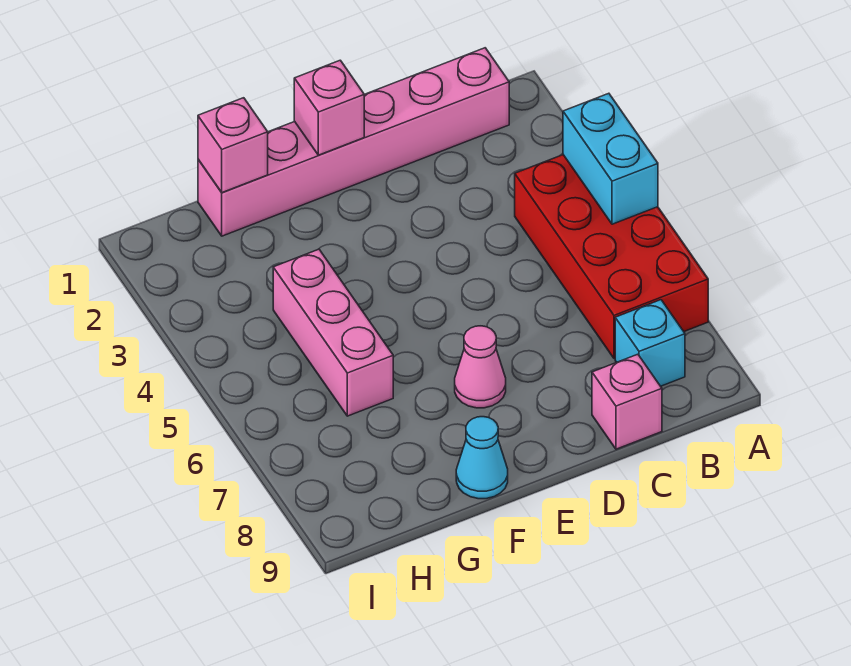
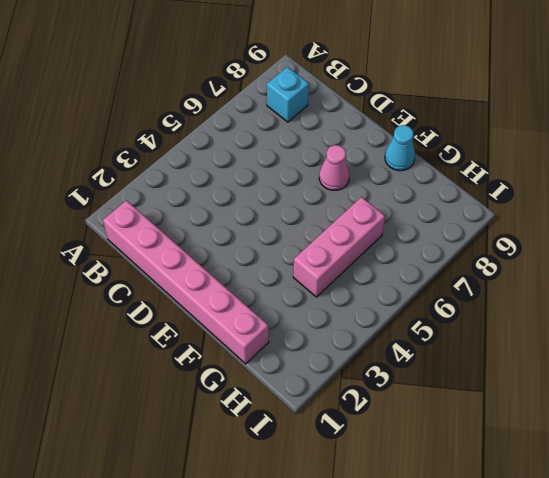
none -> red 2x4 brick [515,155,708,359]
none -> pink 1x1 brick [592,354,662,449]

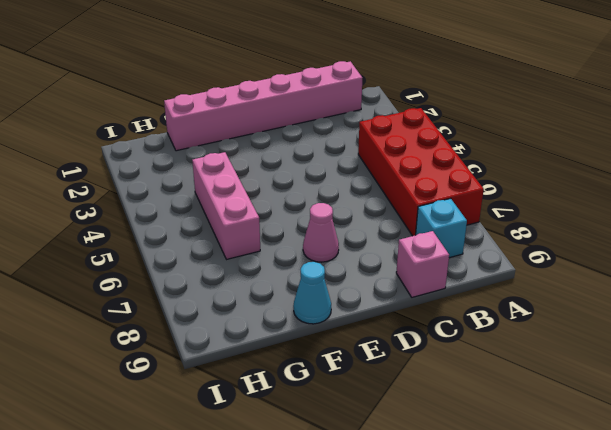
none -> cyan 1x2 brick [563,93,658,224]
none -> pink 1x1 brick [294,60,364,155]

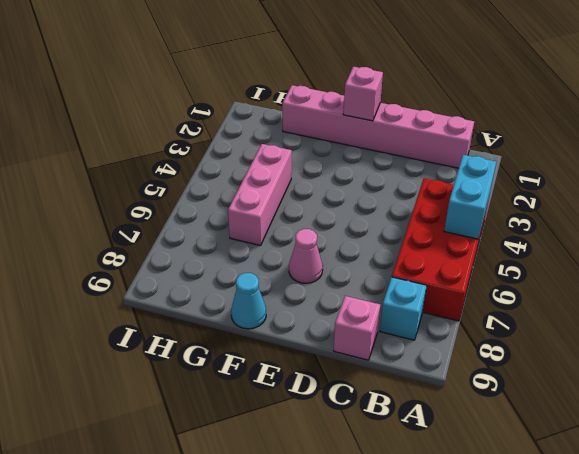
none -> pink 1x1 brick [198,98,268,193]

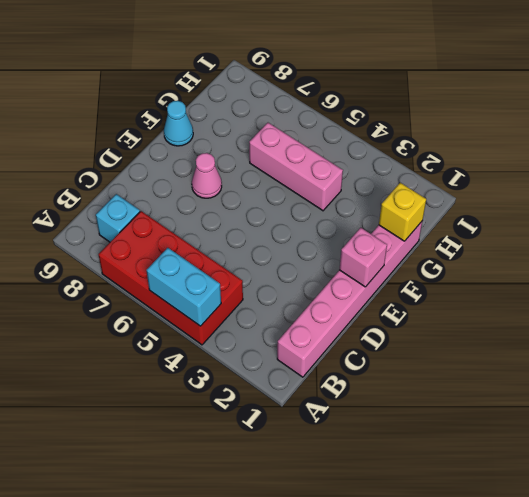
yellow 1x1 brick [379,183,426,241] -> pink 1x1 brick [198,98,268,193]
none -> pink 1x1 brick [592,354,662,449]

